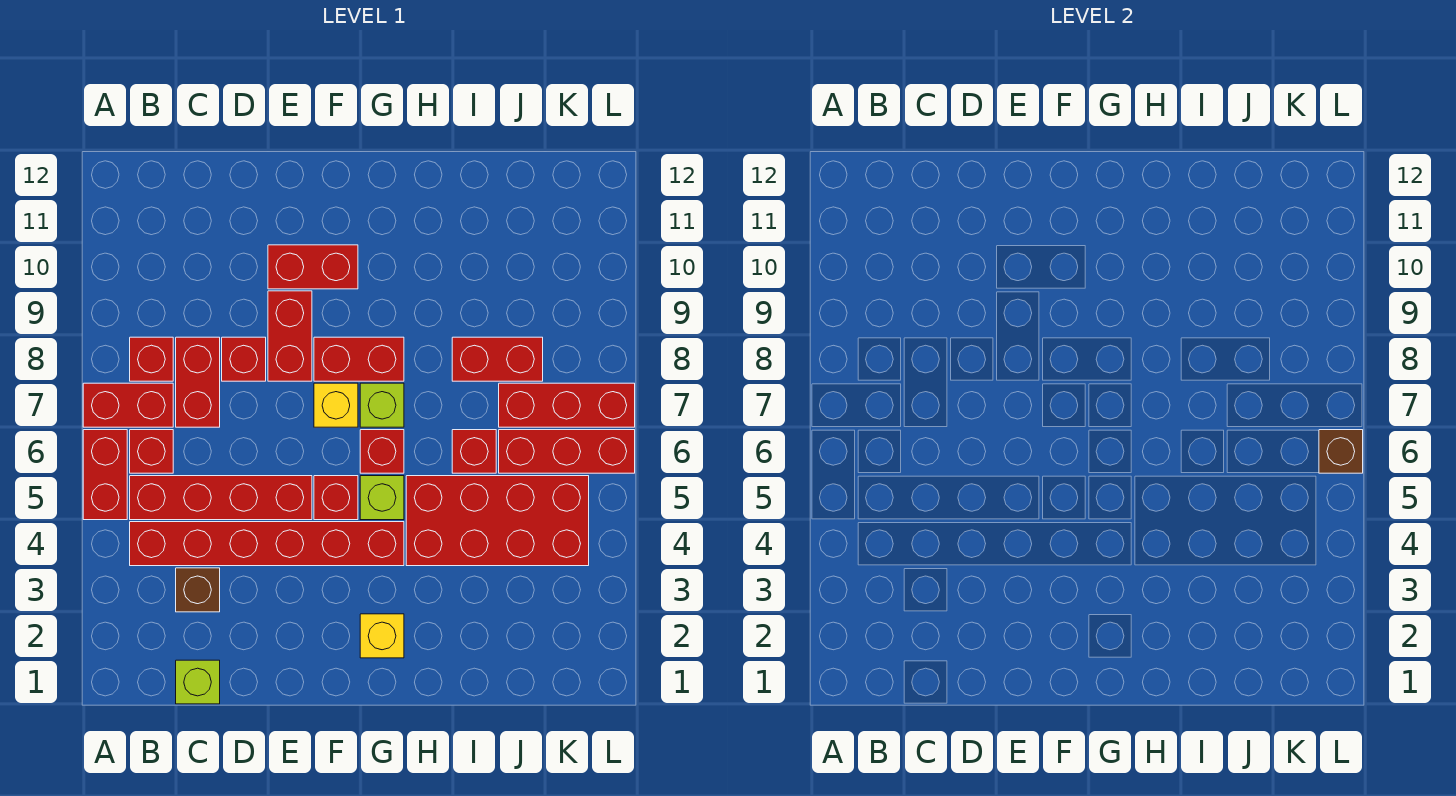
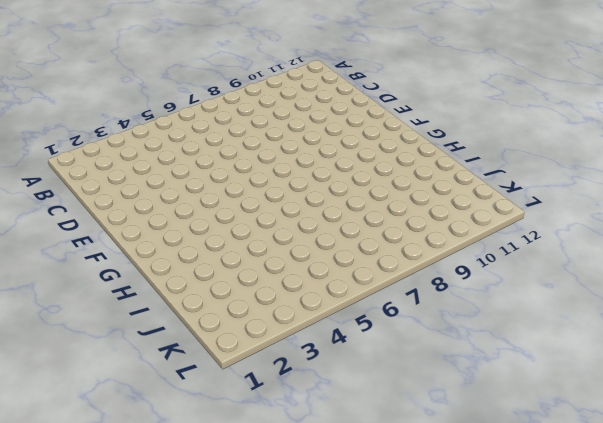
none -> red 1x2 brick [83,430,127,520]
none -> red 1x2 brick [83,383,173,427]
none -> red 1x6 brick [130,522,404,566]

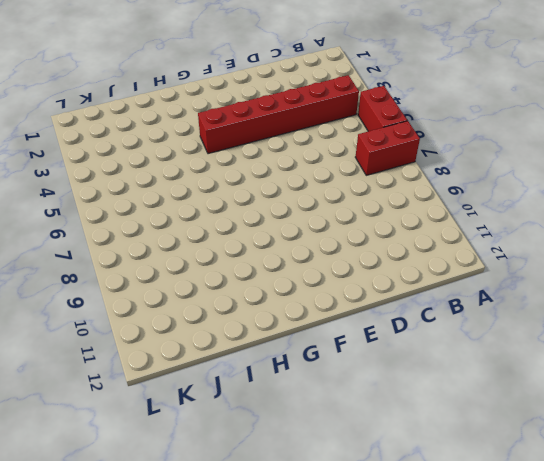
none -> red 1x4 brick [130,476,312,520]
none -> red 1x1 brick [130,430,173,473]
none -> red 1x1 brick [130,337,173,381]

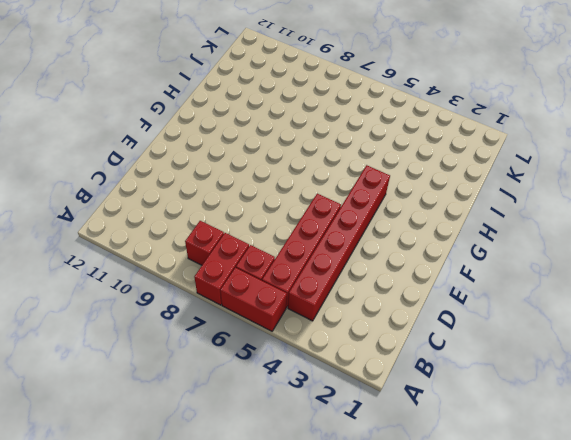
none -> lime 1x1 brick [176,660,220,704]
none -> brown 1x1 brick [176,568,220,612]
none -> red 1x2 brick [176,337,220,427]

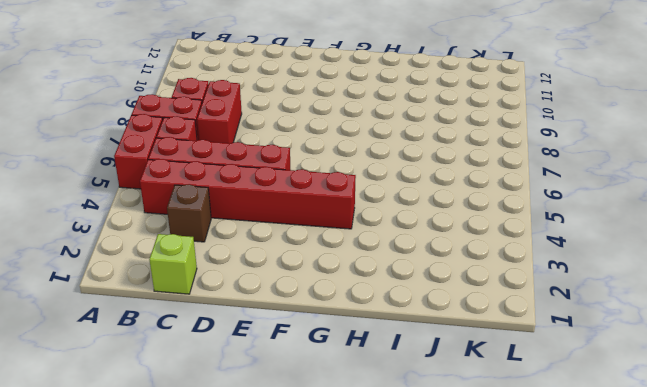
none -> red 1x1 brick [222,337,266,381]
none -> red 1x2 brick [268,291,312,381]
none -> red 1x2 brick [268,245,358,289]

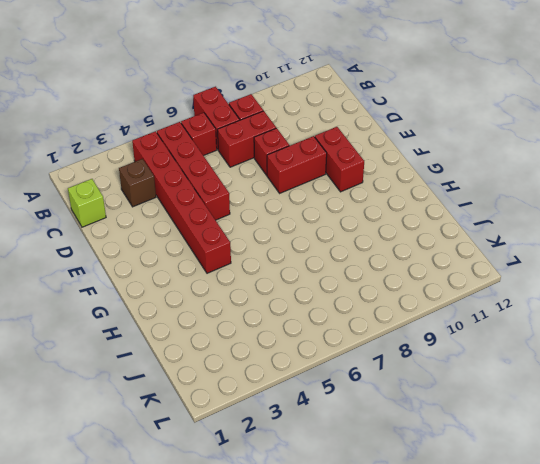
none -> red 1x2 brick [83,430,127,520]
none -> red 1x1 brick [314,476,358,520]
none -> yellow 1x1 brick [314,383,358,427]

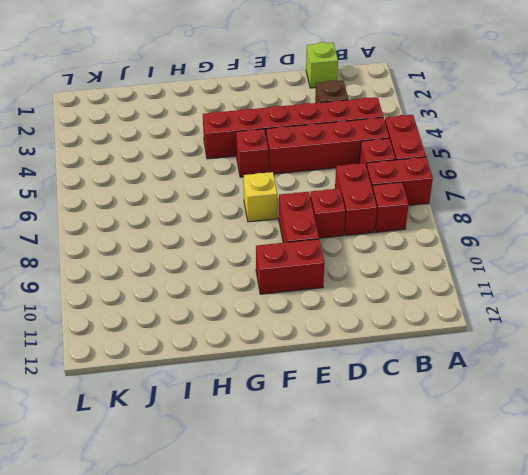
none -> red 1x2 brick [314,337,404,381]
none -> yellow 1x1 brick [360,614,404,658]
none -> lime 1x1 brick [360,476,404,520]

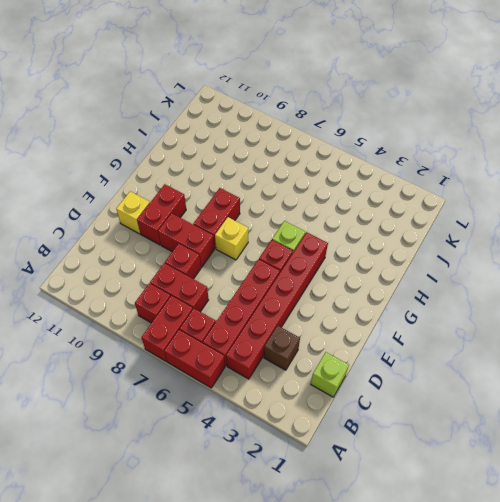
yellow 1x1 brick [116,191,150,234] -> yellow 1x1 brick moved to [360,614,404,658]
none -> red 1x1 brick [360,430,404,473]
none -> lime 1x1 brick [360,383,404,427]
none -> red 2x4 brick [406,476,589,566]

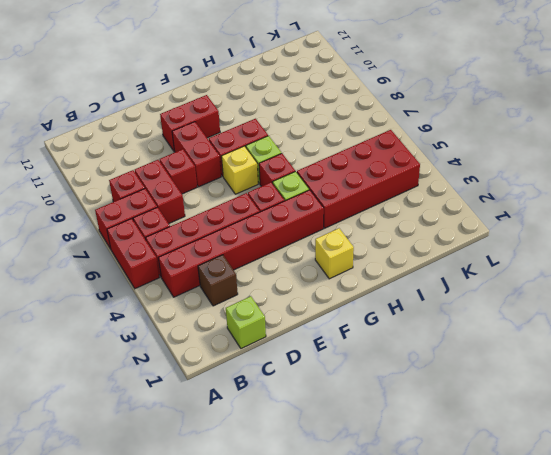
none -> red 1x1 brick [452,430,496,473]
none -> red 1x2 brick [452,337,543,381]
none -> red 1x3 brick [499,430,635,473]

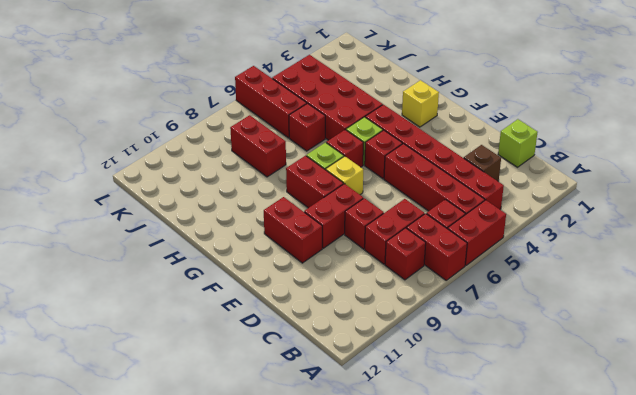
none -> red 1x3 brick [499,383,635,427]
none -> brown 1x1 brick [1319,430,1363,473]

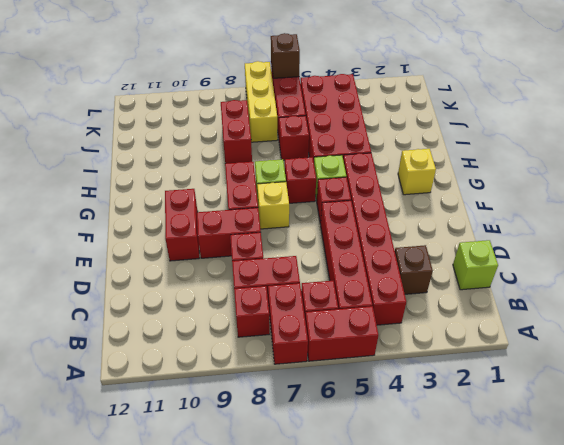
yellow 1x3 brick [245,61,278,142] -> red 1x3 brick [499,383,635,427]

